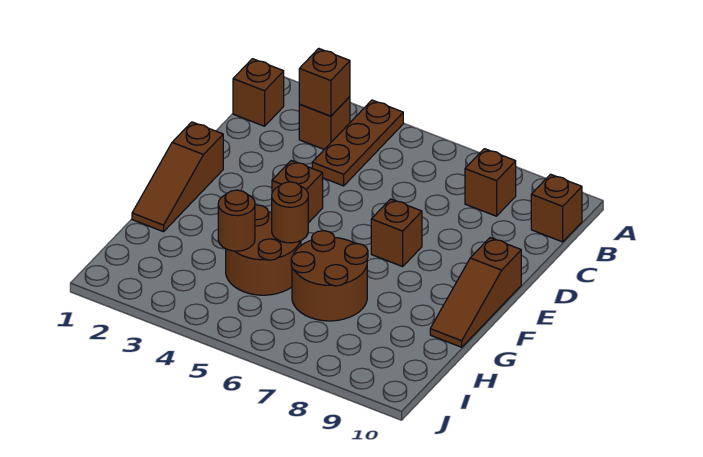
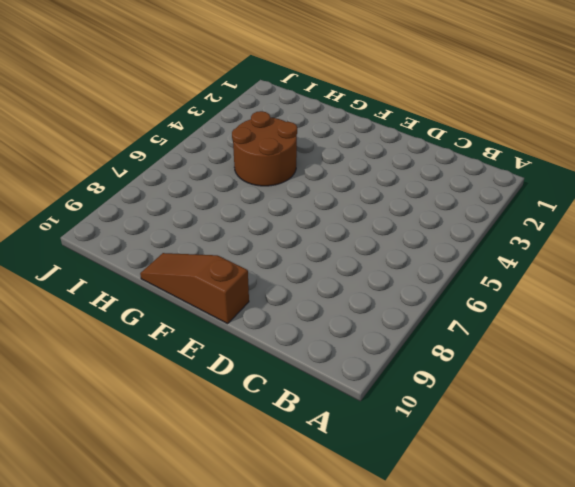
none -> brown 1x3 plate [312,100,403,186]
none -> brown 1x1 brick [233,59,284,126]
none -> brown 1x1 brick [299,97,350,149]

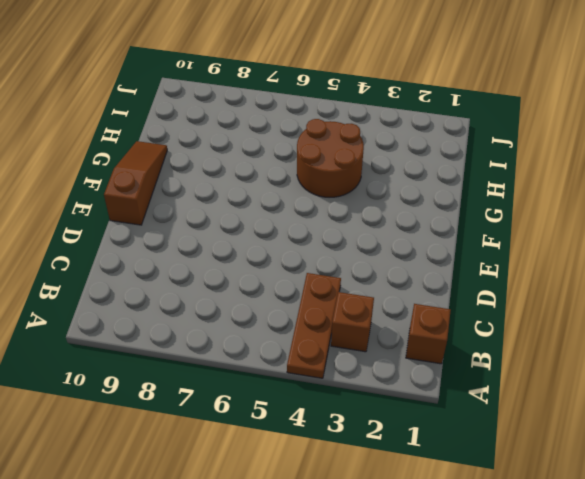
none -> brown 1x1 brick [465,149,516,216]
none -> brown 1x1 brick [531,174,582,242]
none -> brown 1x3 slope [132,122,223,232]

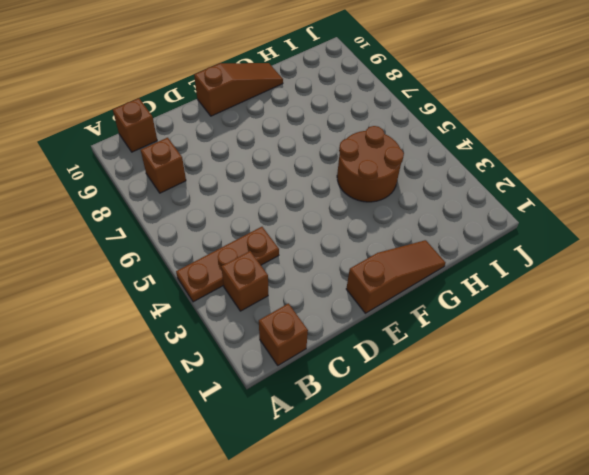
none -> brown 1x1 brick [272,161,323,223]
none -> brown 1x1 brick [371,199,422,267]
none -> brown 2x2 round brick [291,231,368,321]

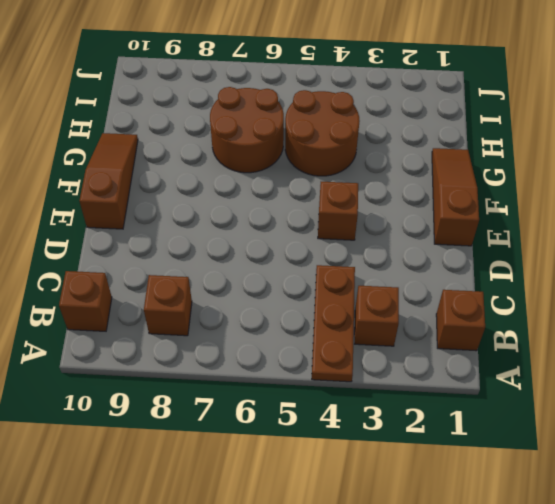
none -> brown 1x1 brick [371,199,422,267]
none -> brown 1x1 brick [299,48,350,116]
none -> brown 1x1 round brick [272,182,308,243]

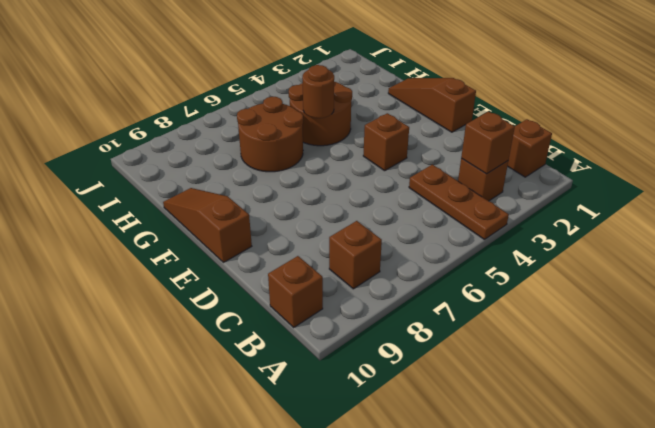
none -> brown 1x1 brick [371,199,422,267]
none -> brown 1x1 round brick [218,190,255,251]

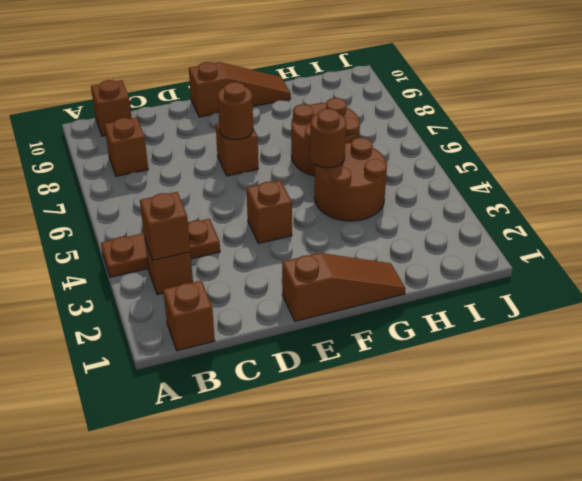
brown 1x1 round brick [218,82,253,140] -> brown 1x1 round brick moved to [218,190,255,251]

